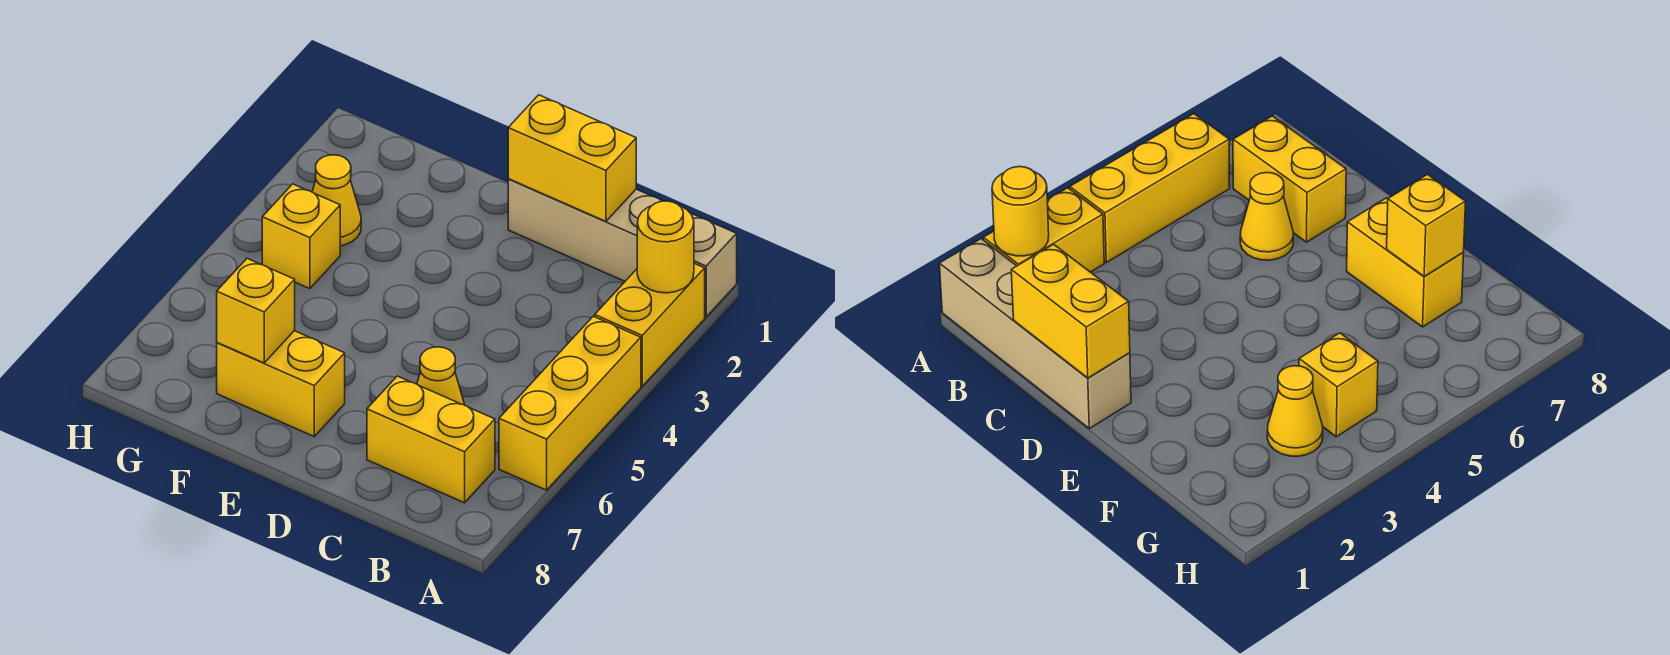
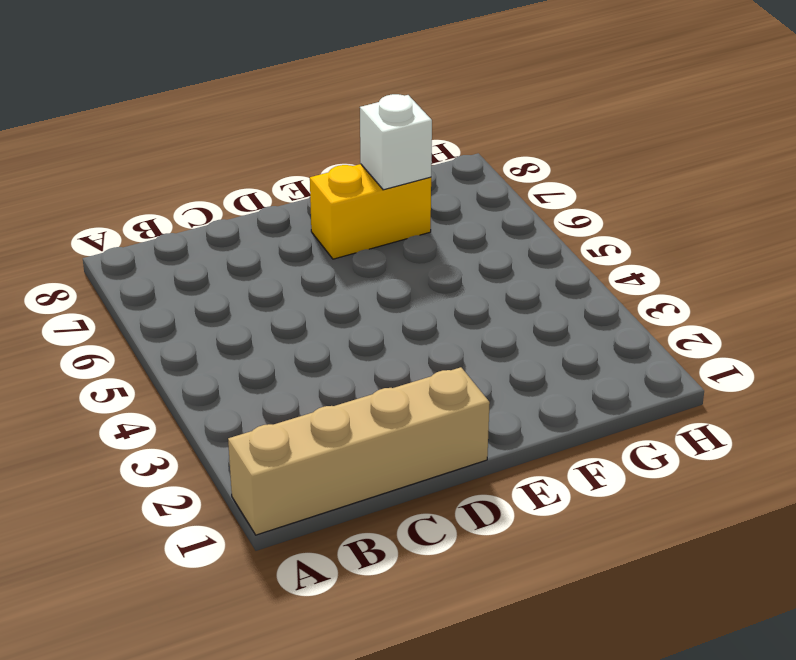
white 1x1 brick [360,94,432,190] -> yellow 1x1 brick [217,259,295,363]
none -> yellow 1x2 brick [595,264,705,386]
none -> yellow 1x3 brick [499,316,641,490]

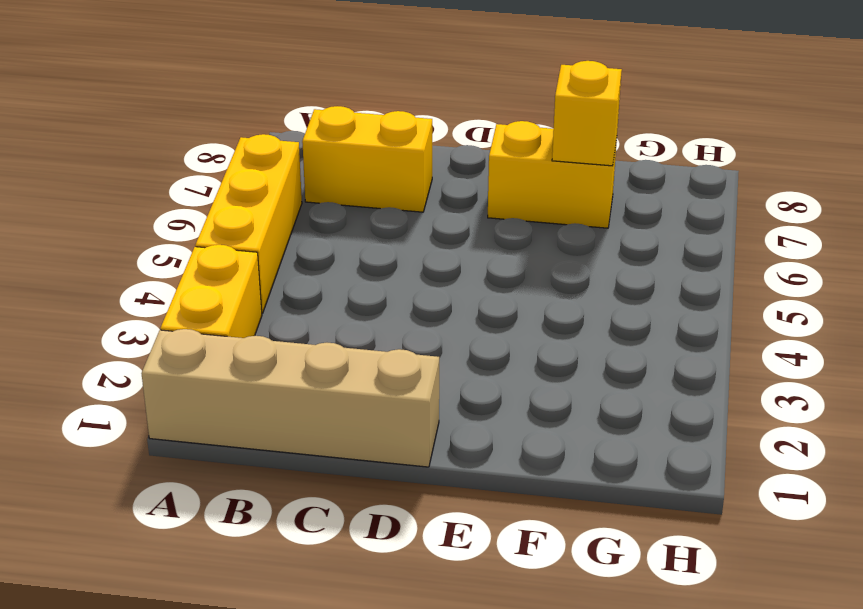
none -> yellow 1x1 cone [417,347,465,405]
none -> yellow 1x1 cone [312,155,361,246]

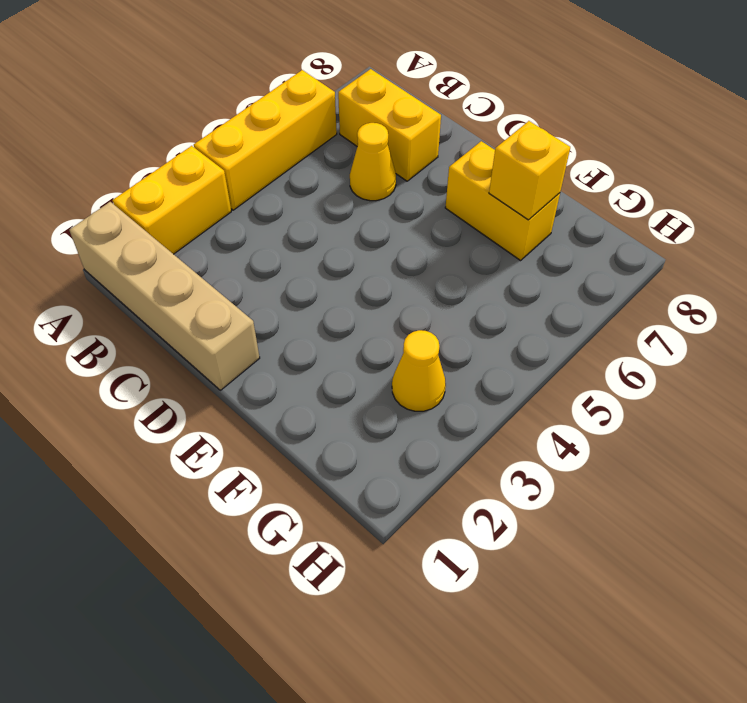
none -> yellow 1x1 brick [262,184,340,289]
none -> yellow 1x1 round brick [637,201,694,293]

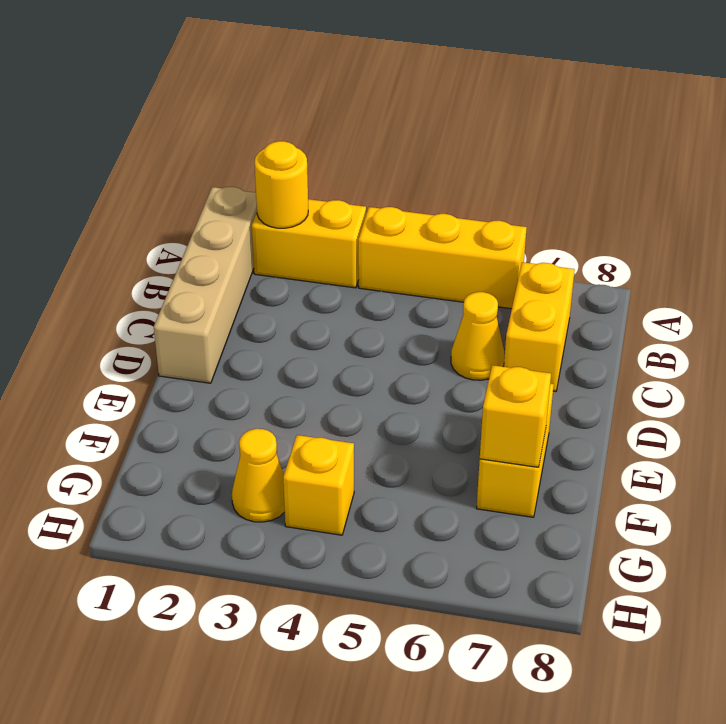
none -> yellow 1x2 brick [508,95,636,221]

